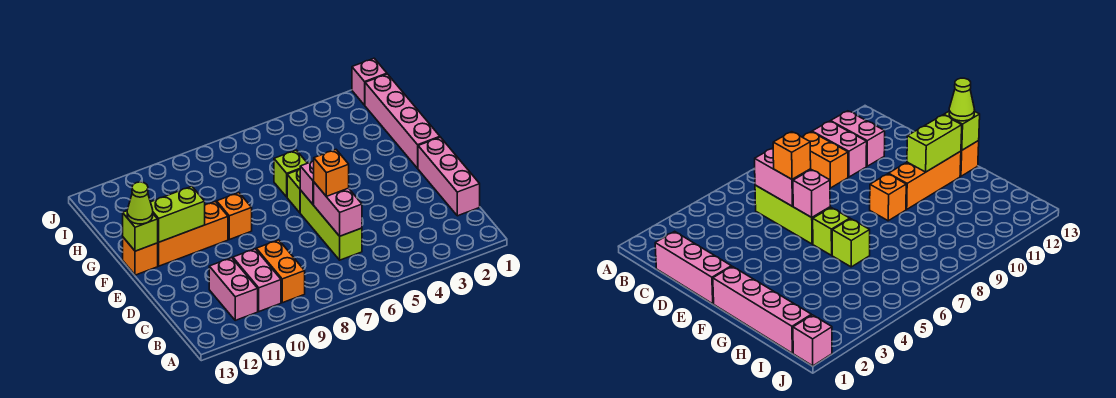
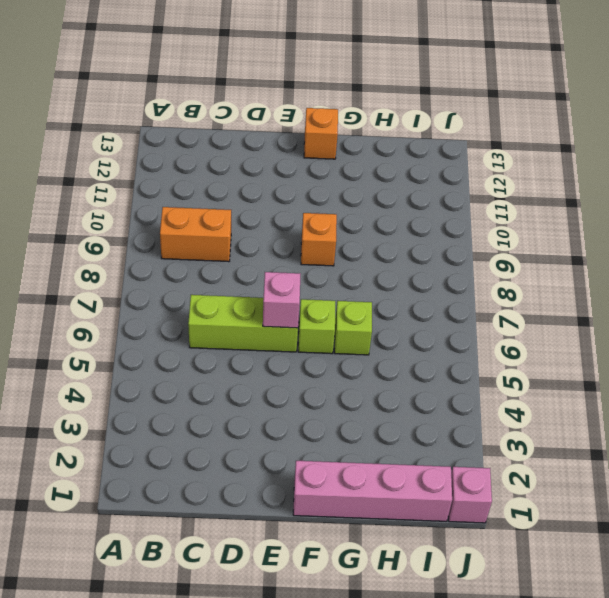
none -> pink 1x2 brick [233,249,281,311]
none -> pink 1x2 brick [209,258,258,320]
none -> pink 1x3 brick [418,137,480,216]

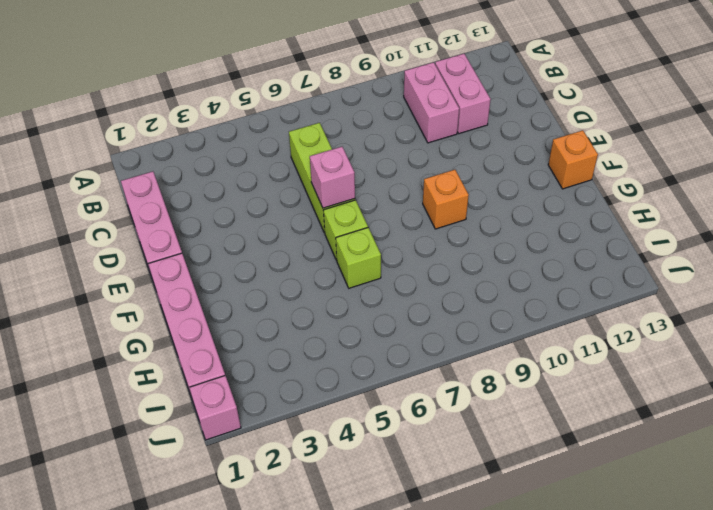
none -> orange 1x2 brick [256,240,305,303]
none -> orange 1x3 brick [158,201,228,266]
none -> pink 1x2 brick [314,182,362,236]

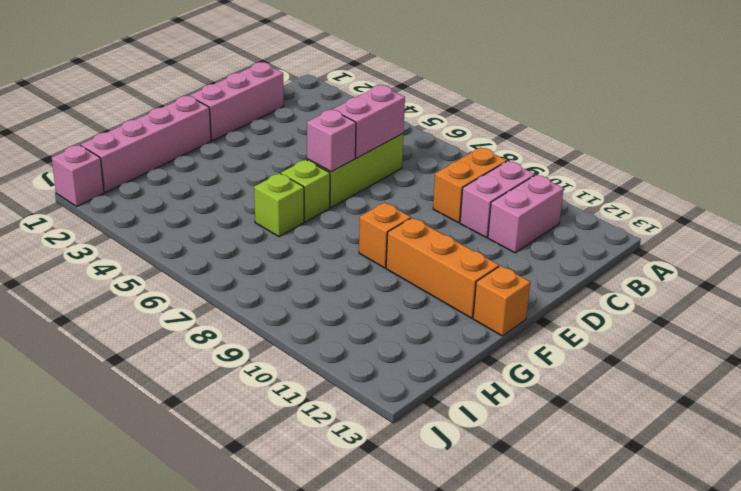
none -> lime 1x2 brick [151,186,205,242]
none -> lime 1x1 brick [123,211,158,251]
none -> orange 1x1 brick [314,150,349,196]

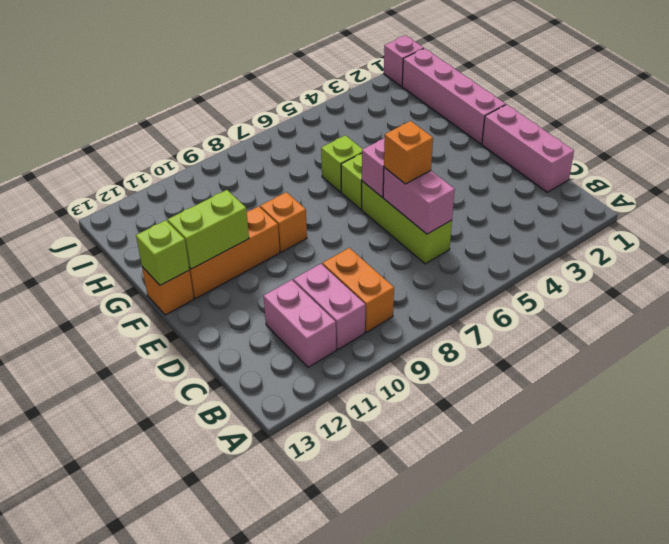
none -> lime 1x1 cone [127,182,153,224]

